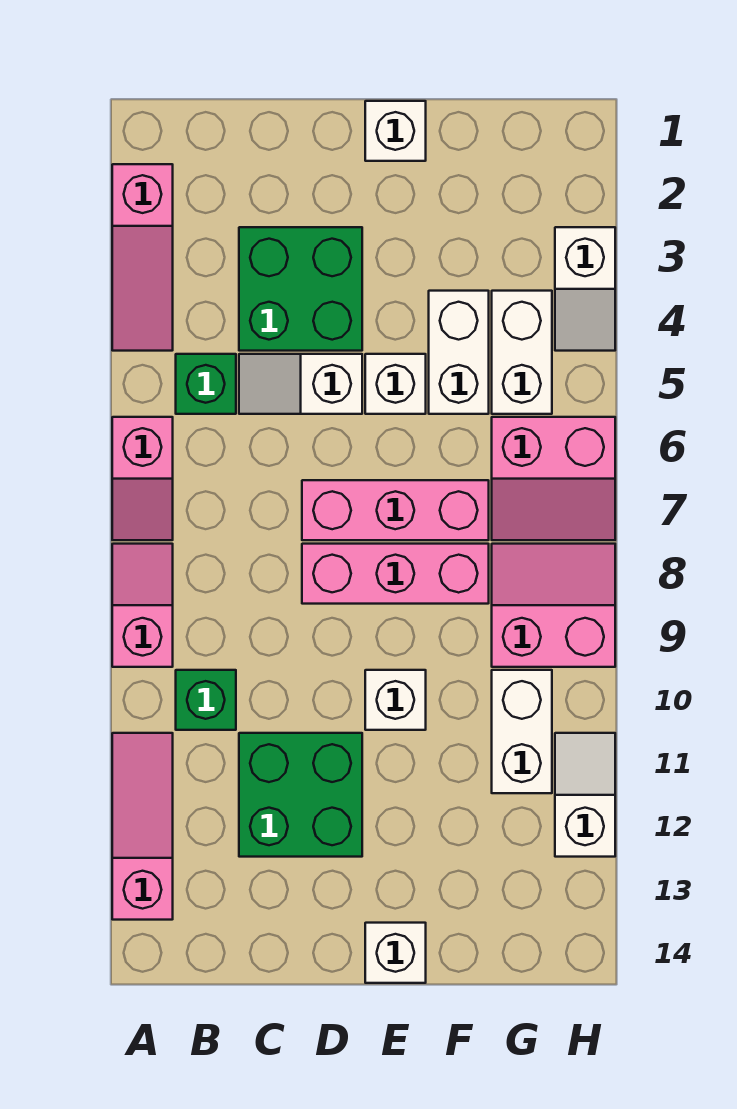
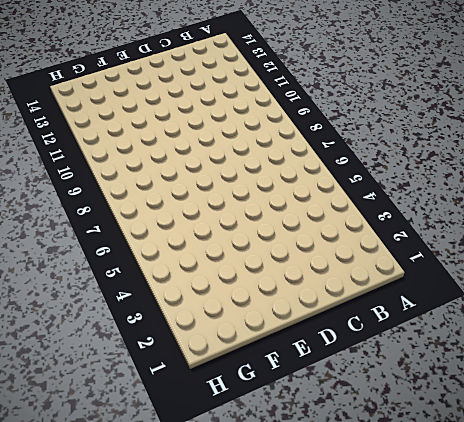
none -> pink 1x3 slope [112,164,173,351]
none -> pink 1x2 slope [112,417,173,540]
none -> pink 1x2 slope [112,544,173,667]

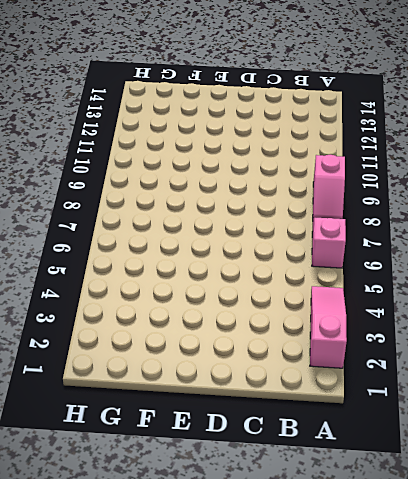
none -> pink 1x3 slope [112,733,173,920]
none -> green 1x1 brick [176,354,236,414]
none -> green 1x1 brick [176,670,236,730]

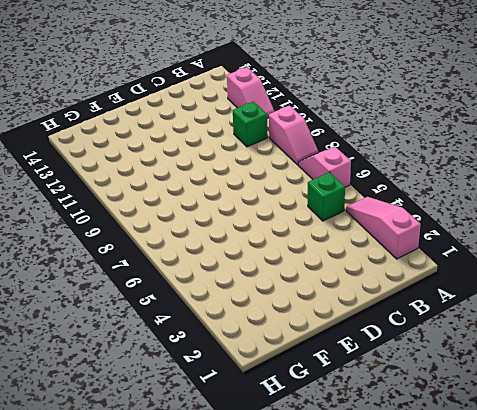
pink 1x2 slope [227,67,274,118] -> pink 1x3 slope [112,733,173,920]
none -> green 2x2 brick [239,227,362,351]
none -> white 1x2 slope [239,354,362,414]
none -> green 2x2 brick [239,733,362,857]

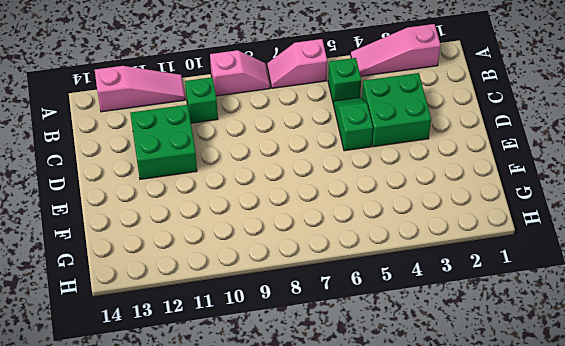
green 1x2 slope [333,97,373,151] -> white 1x2 slope [239,354,362,414]
none -> pink 1x3 brick [302,480,489,540]
none -> pink 1x3 brick [302,544,489,604]
none -> white 1x1 brick [365,101,426,161]

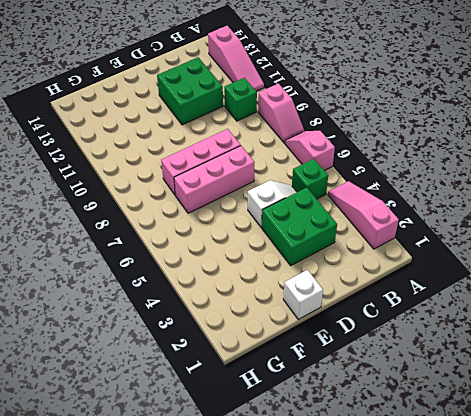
none -> white 1x1 brick [365,354,426,414]
none -> white 1x1 brick [365,670,426,730]
none -> white 1x1 brick [365,923,426,983]

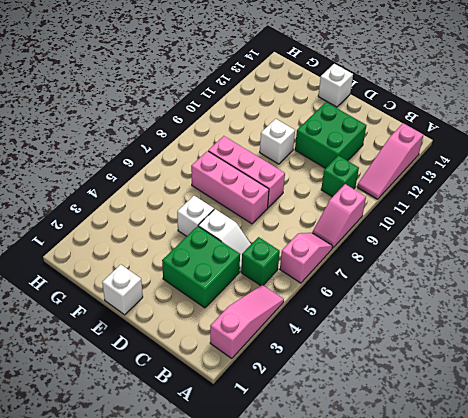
none -> white 1x2 brick [429,291,489,414]
none -> white 1x2 brick [492,291,552,414]
none -> pink 2x2 slope [492,417,615,540]

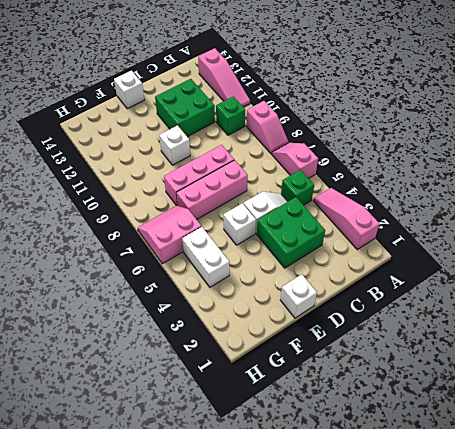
none -> white 1x2 brick [429,291,489,414]
none -> pink 2x2 slope [492,544,615,667]
none -> white 1x2 brick [492,670,552,793]

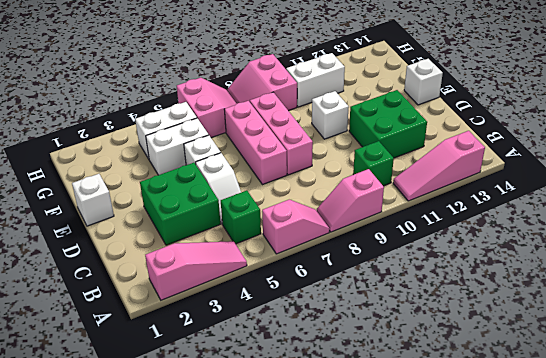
none -> white 1x2 slope [555,227,615,351]
none -> white 1x2 slope [555,733,615,857]

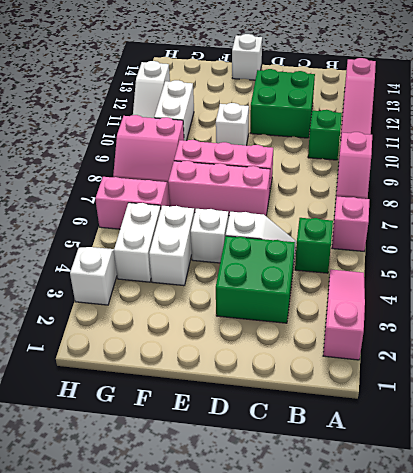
none -> white 1x1 brick [365,101,426,161]

